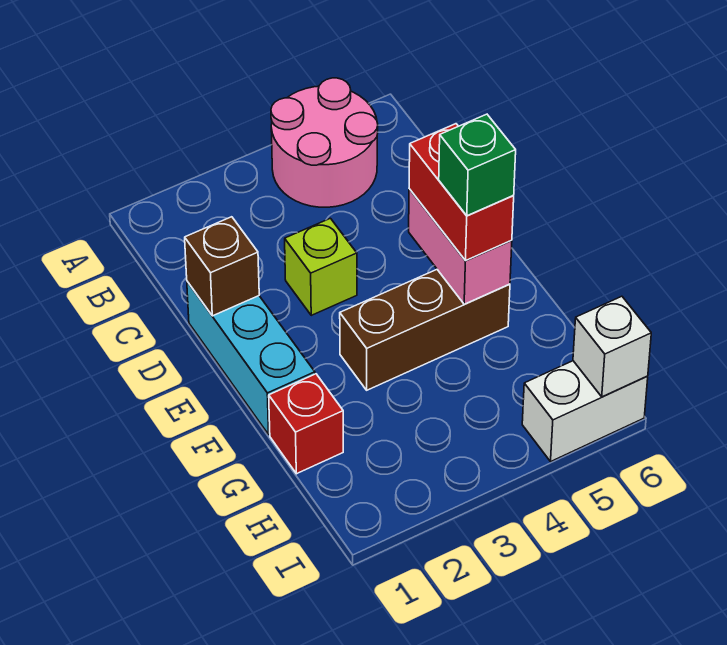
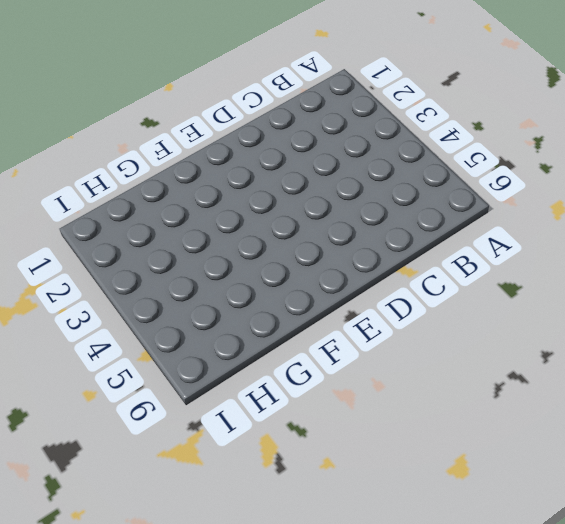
none -> pink 2x2 round brick [271,78,378,207]
none -> cyan 1x3 brick [187,282,315,434]

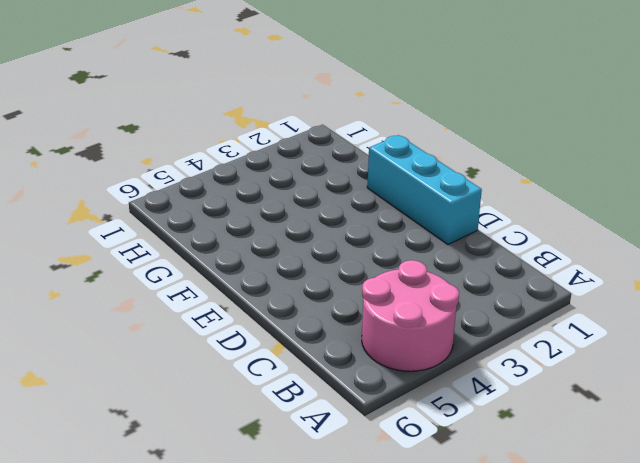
none -> lime 1x1 brick [285,218,357,315]
none -> brown 1x3 brick [340,270,510,390]

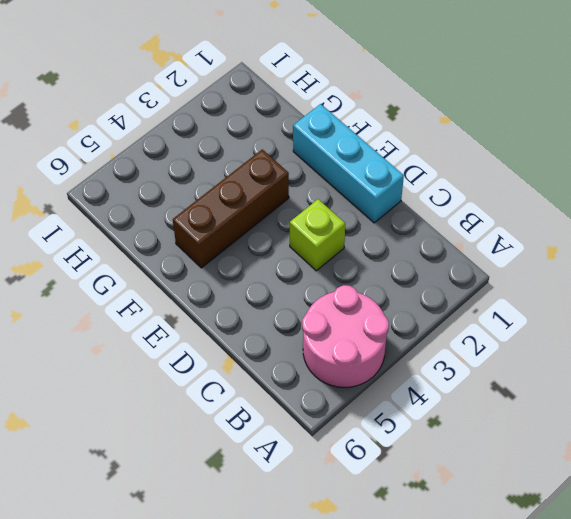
none -> red 1x1 brick [269,374,343,474]
none -> white 1x2 brick [522,361,648,461]

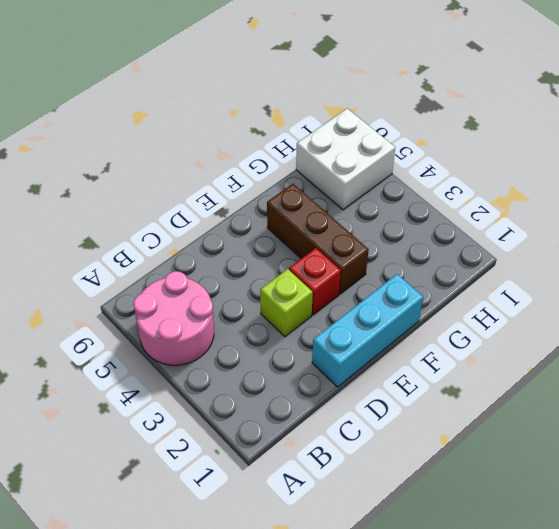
red 1x1 brick [289,248,341,315] -> red 1x1 brick moved to [269,374,343,474]
white 2x2 brick [296,109,395,210] -> white 1x2 brick [522,361,648,461]
none -> brown 1x1 brick [185,217,259,316]
none -> pink 1x2 brick [409,189,512,304]

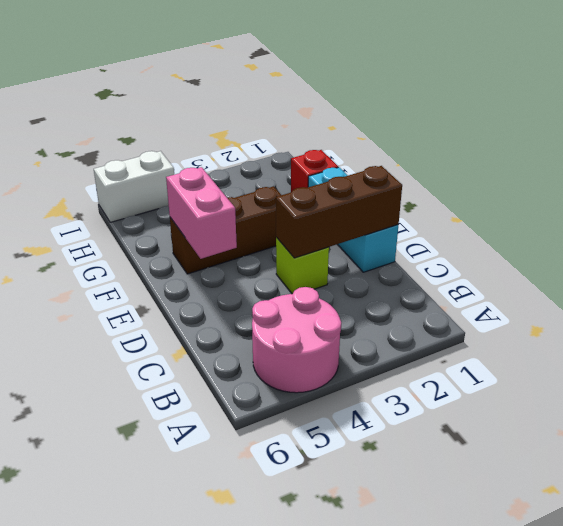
brown 1x3 brick [276,166,402,258] -> brown 1x1 brick [185,217,259,316]
none -> white 1x1 brick [573,296,651,397]
none -> red 1x2 brick [409,124,514,261]

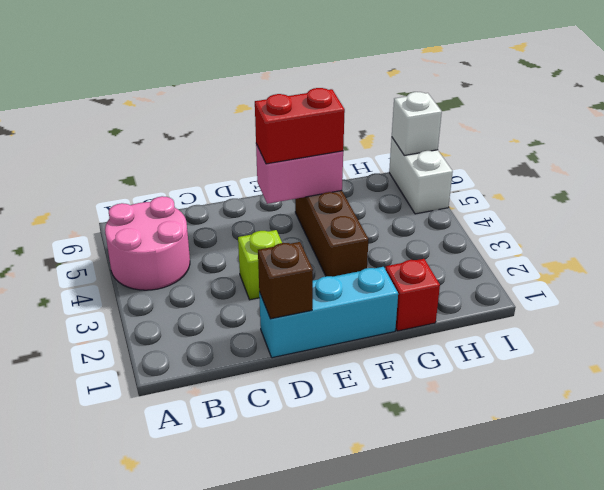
none -> green 1x1 brick [439,114,516,216]

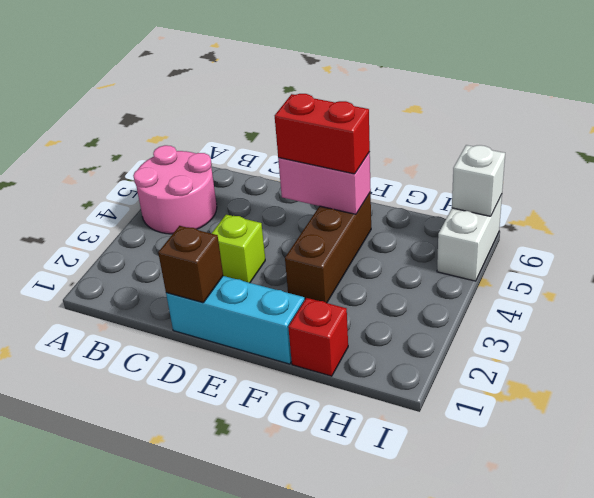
none -> green 1x1 brick [439,114,516,216]

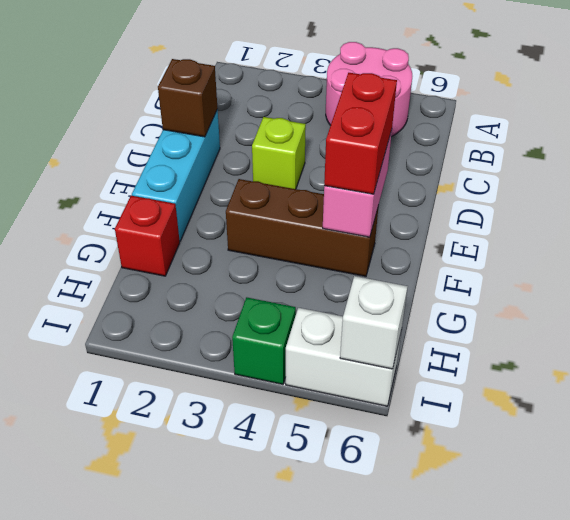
green 1x1 brick [232,297,296,384] -> green 1x1 brick moved to [439,114,516,216]

